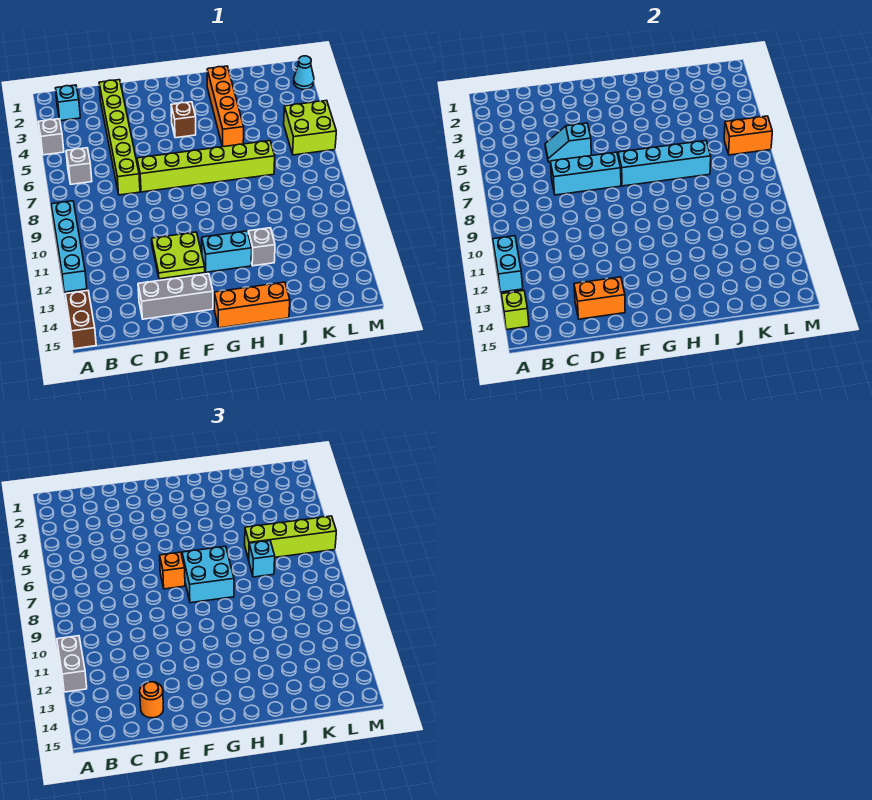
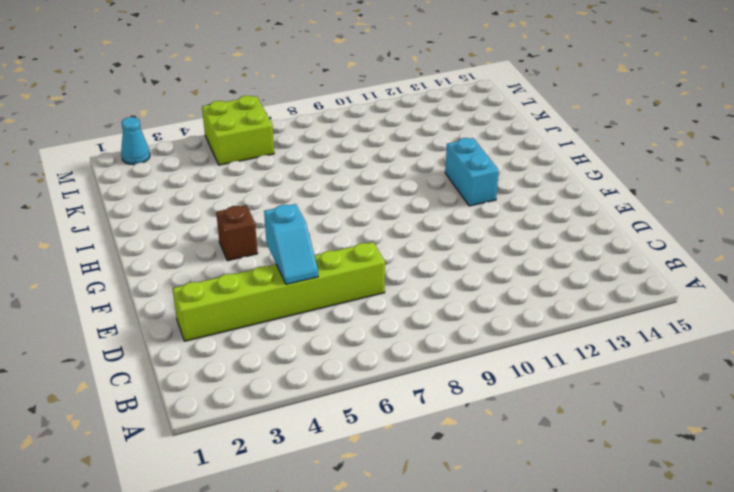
none -> grey 1x1 brick [38,119,64,155]
none -> cyan 1x4 brick [51,201,87,292]
none -> brown 1x2 brick [65,291,96,349]

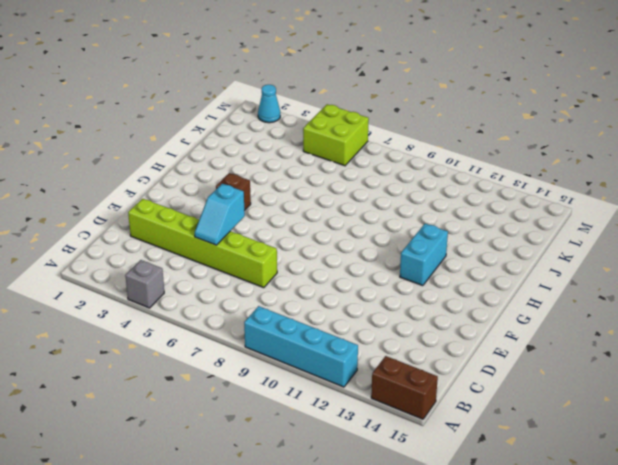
none -> cyan 1x1 brick [56,85,80,121]
none -> grey 1x1 brick [66,148,92,184]
none -> grey 1x3 brick [138,274,213,319]

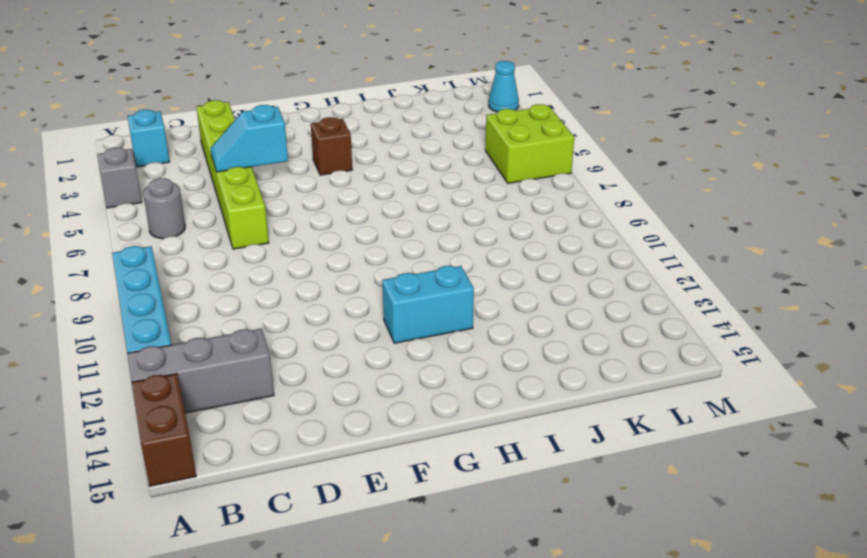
grey 1x3 brick [127,329,274,413] -> grey 1x3 brick moved to [138,274,213,319]
grey 1x1 round brick [143,178,185,239] -> grey 1x1 brick [66,148,92,184]
none -> lime 1x6 brick [137,141,275,192]
none -> lime 2x2 plate [152,232,205,279]
none -> orange 1x3 brick [214,282,290,328]

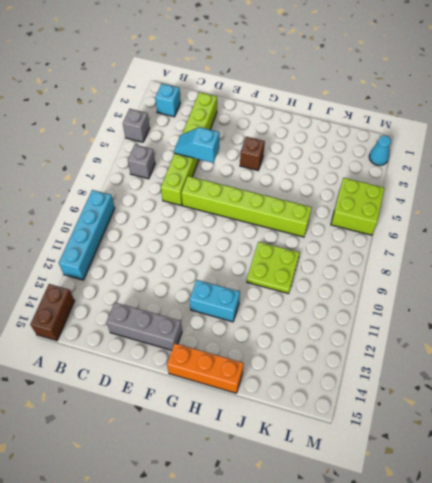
lime 2x2 plate [247,242,300,294] -> lime 2x2 plate moved to [152,232,205,279]
none -> orange 1x4 brick [207,66,244,147]
none -> grey 1x1 brick [248,228,275,266]
none -> cyan 1x2 brick [493,236,523,292]

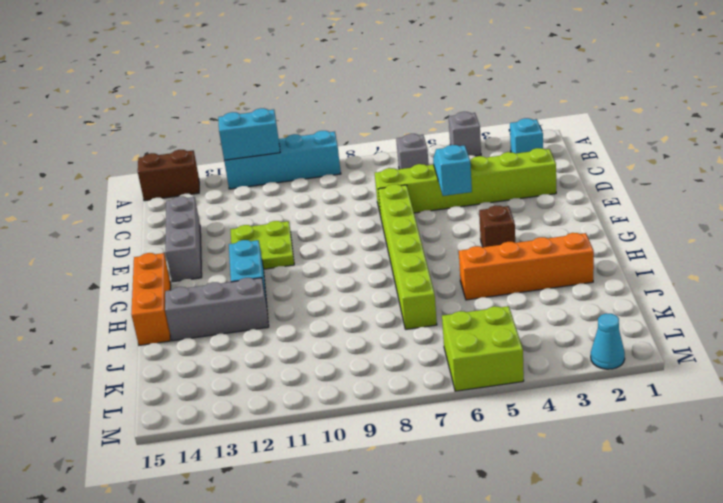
grey 1x3 brick [165,278,269,341] -> grey 1x1 brick [248,228,275,266]
none -> lime 1x1 brick [501,291,529,330]
none -> cyan 1x3 brick [550,152,621,195]
none -> orange 1x2 brick [574,277,625,319]

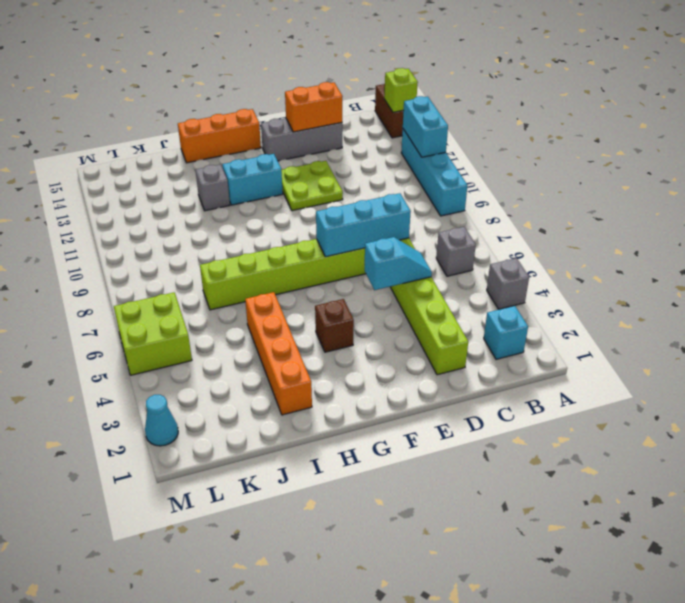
none -> cyan 1x4 brick [618,141,711,186]
none -> orange 1x2 brick [724,116,772,155]
none -> grey 1x2 brick [57,636,87,692]

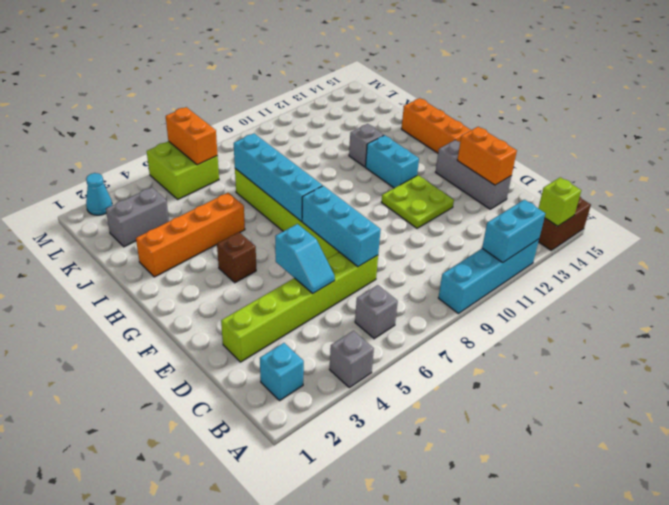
grey 1x2 brick [106,187,169,247] -> grey 1x2 brick moved to [57,636,87,692]
none -> orange 1x1 round brick [140,682,163,718]
none -> orange 1x1 brick [160,552,185,589]
none -> cyan 2x2 brick [182,546,234,603]

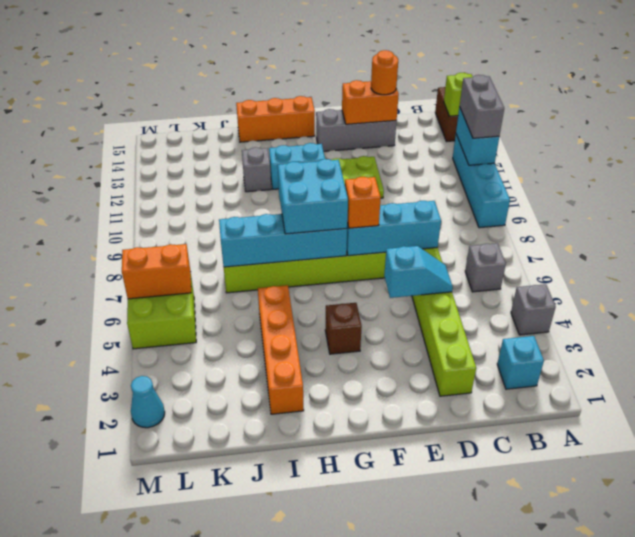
none -> lime 1x4 brick [245,516,336,560]
none -> cyan 1x1 brick [249,541,275,577]

